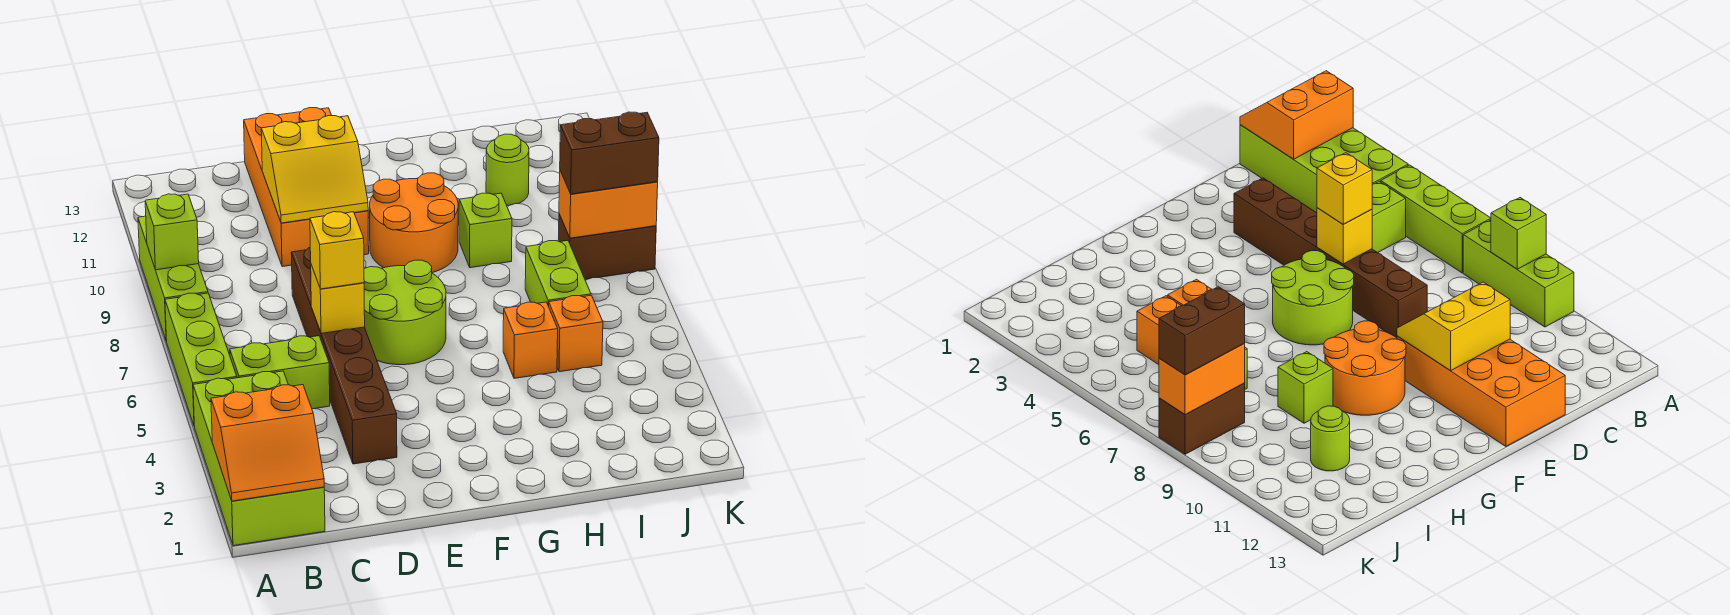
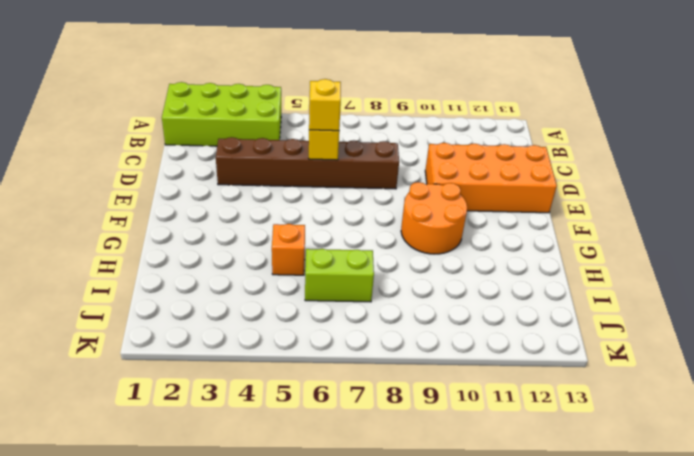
none -> lime 1x3 brick [165,293,237,425]
none -> lime 1x3 brick [138,216,208,341]
none -> lime 1x2 brick [230,336,330,409]

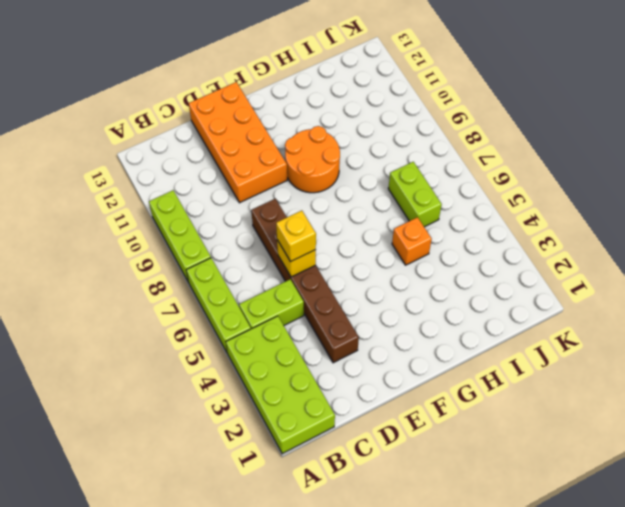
none -> lime 2x2 round brick [364,260,446,365]
none -> lime 1x1 brick [459,193,512,268]
none -> orange 1x1 brick [549,295,603,372]

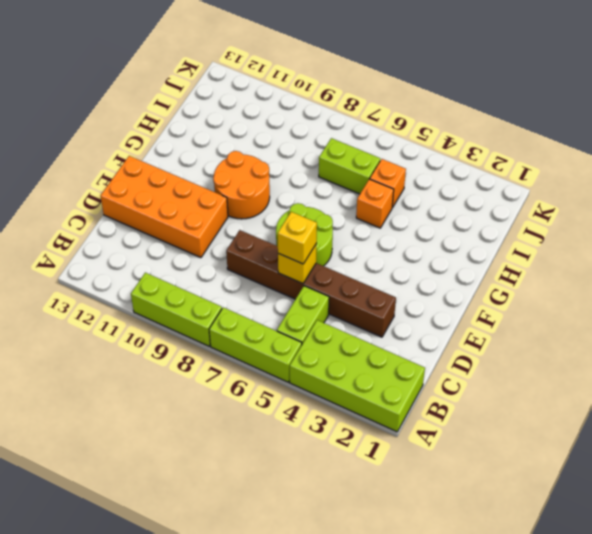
none -> lime 1x1 brick [459,193,512,268]
none -> lime 1x1 round brick [486,134,529,205]
none -> brown 1x2 brick [558,214,656,279]

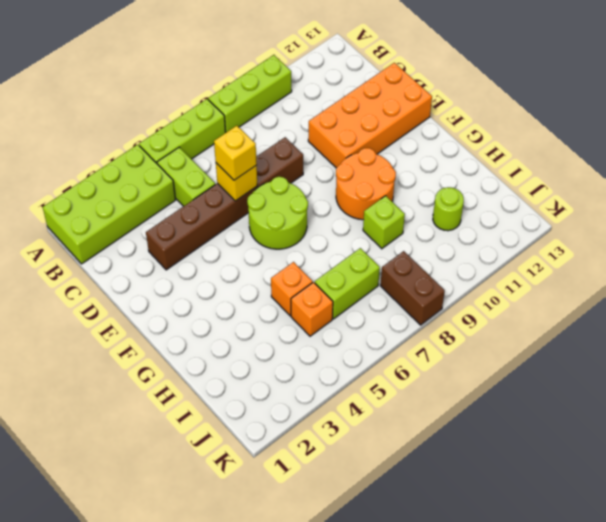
none -> orange 2x2 slope [211,385,324,501]
none -> lime 1x1 brick [145,194,199,270]
none -> yellow 2x2 slope [261,116,368,223]

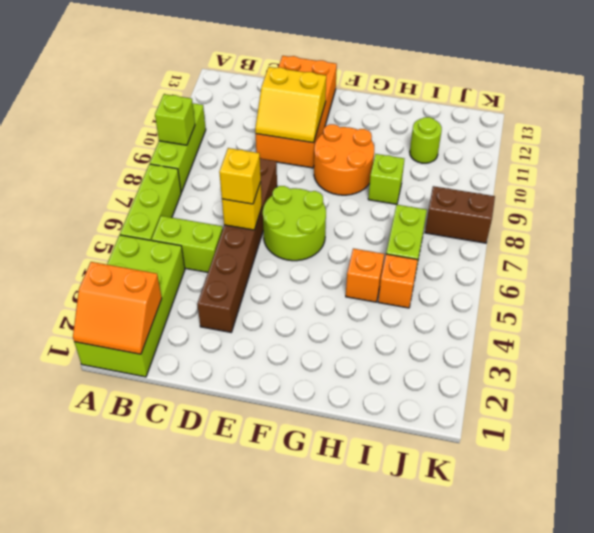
none -> orange 1x2 brick [559,171,658,238]
none -> brown 1x2 brick [560,112,659,194]

